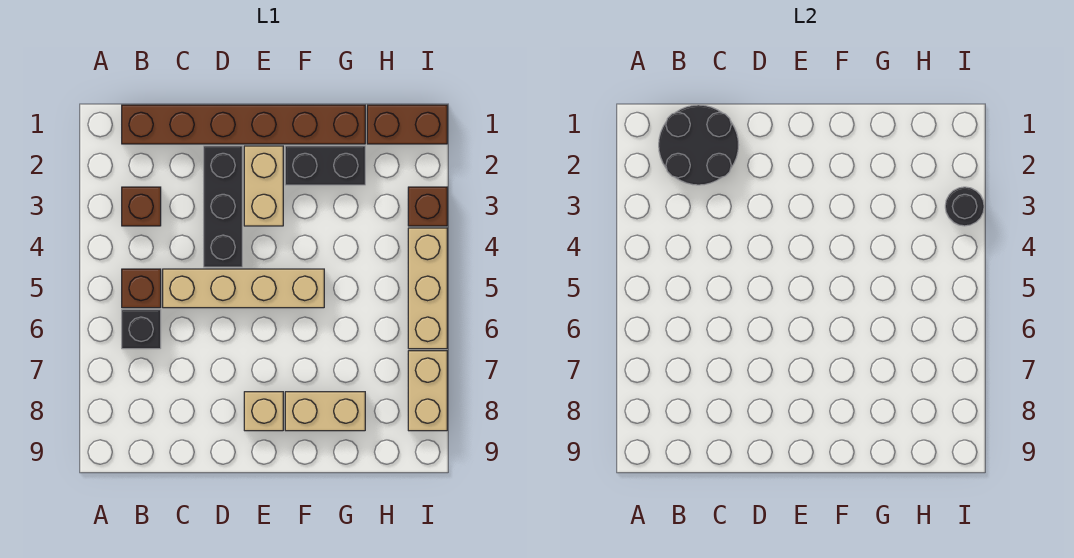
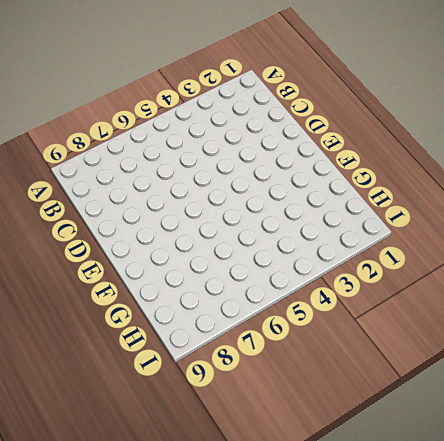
none -> brown 1x6 brick [122,105,365,144]
none -> brown 1x1 brick [122,187,161,226]
none -> brown 1x1 brick [122,269,161,308]

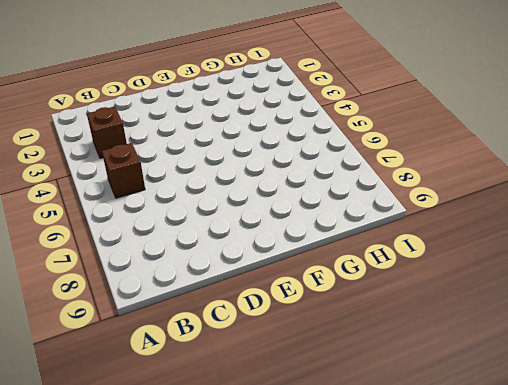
none -> brown 1x6 brick [122,105,365,144]
none -> black 1x1 brick [122,310,161,349]
none -> tan 1x4 brick [163,269,324,308]

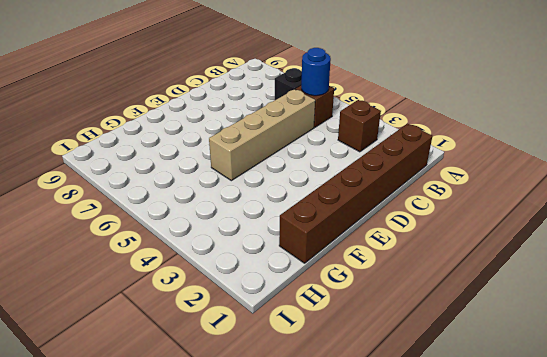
blue 1x1 round brick [301,48,331,96] -> none
none -> black 1x3 brick [204,146,242,267]
none -> tan 1x2 brick [244,146,283,226]
none -> tan 1x1 brick [244,392,283,431]

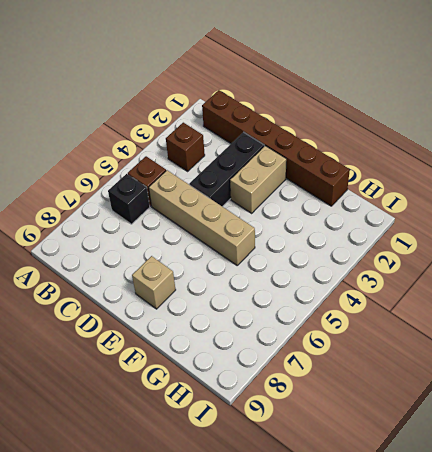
none -> black 1x2 brick [285,146,365,185]
none -> tan 1x2 brick [285,392,365,431]
none -> brown 1x2 brick [367,105,447,144]

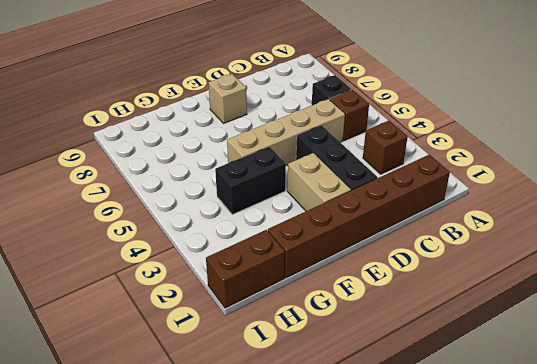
black 1x2 brick [215,147,286,214] -> black 1x2 brick moved to [285,146,365,185]
none -> tan 1x2 brick [285,392,365,431]
none -> brown 1x1 brick [408,187,447,226]
none -> tan 1x3 brick [408,228,447,349]

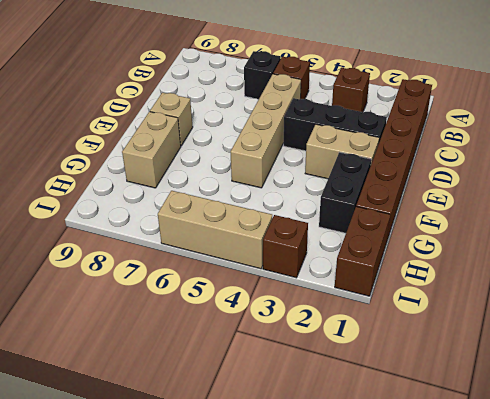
none -> tan 1x2 brick [408,351,447,431]
none -> black 2x2 round brick [659,105,738,185]
none -> black 1x1 round brick [945,187,984,226]

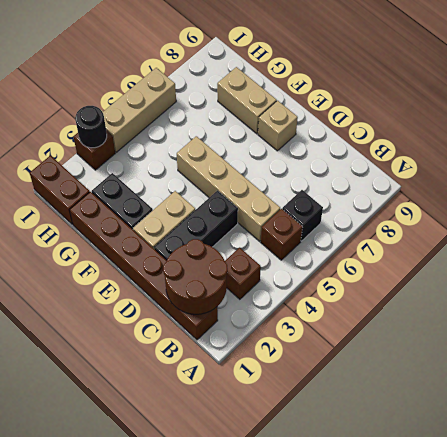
brown 2x2 round brick [163,239,228,314] -> black 2x2 round brick [659,105,738,185]
none -> tan 1x2 brick [408,351,447,431]

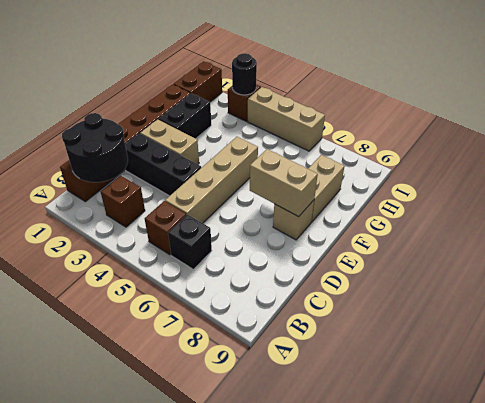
tan 1x2 brick [250,149,318,217] -> tan 1x2 brick moved to [408,351,447,431]

